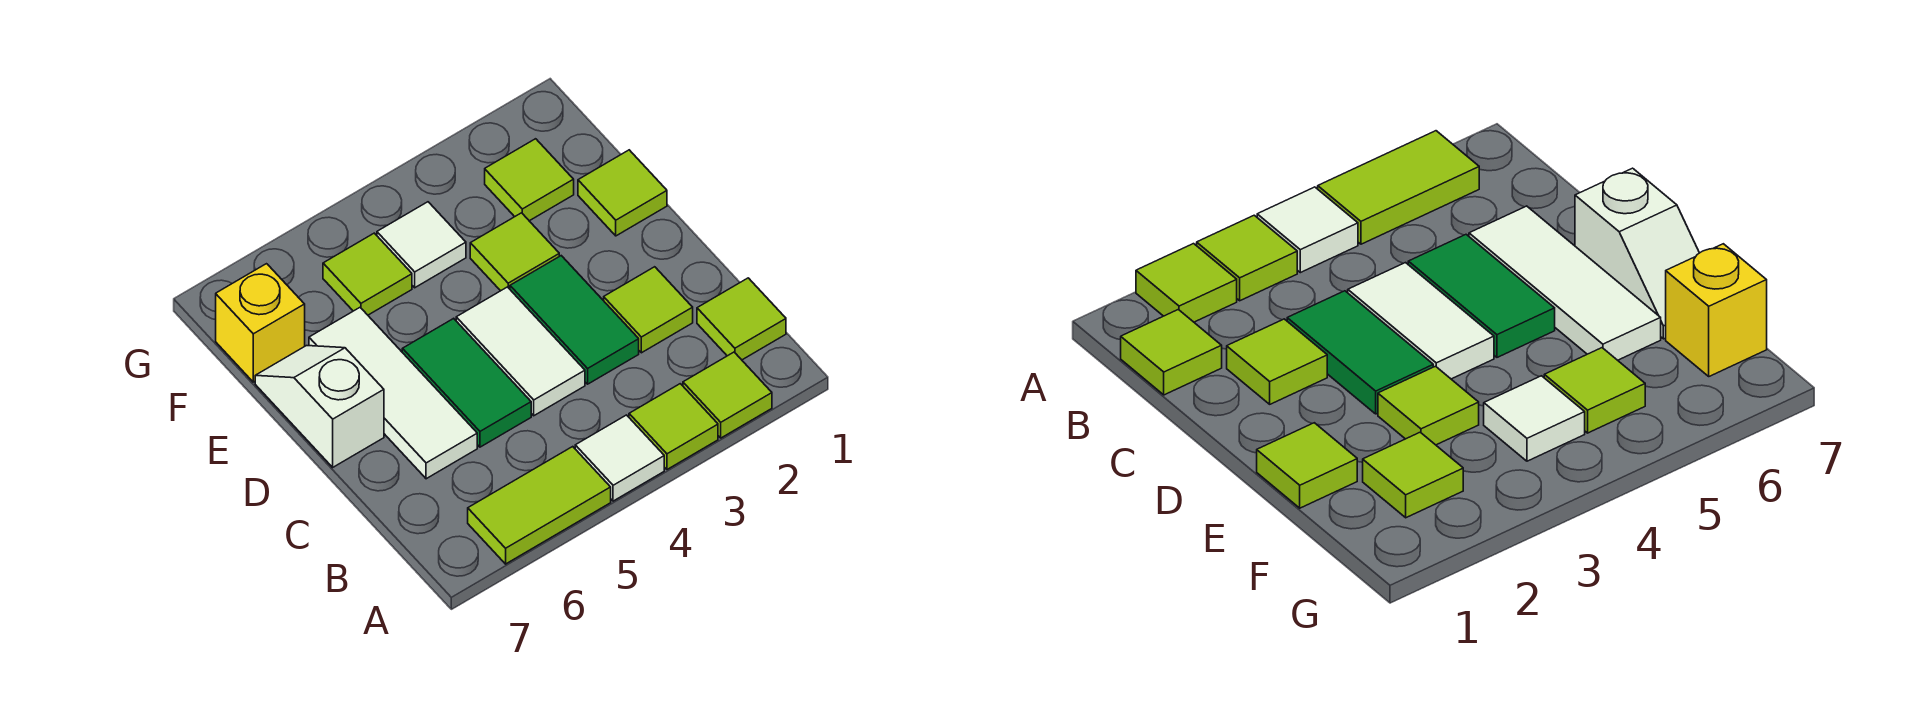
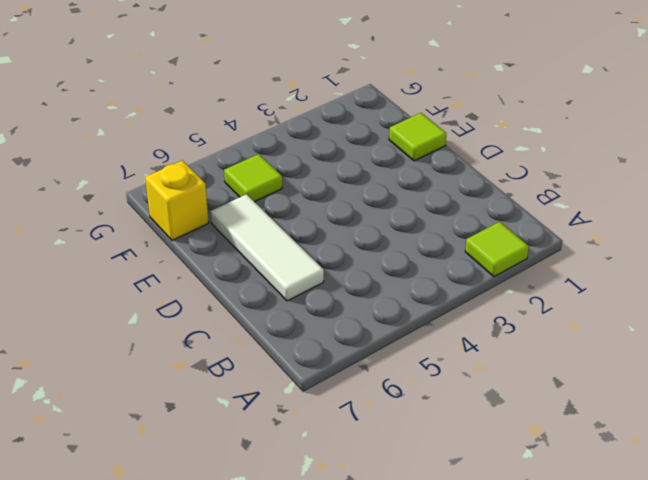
none -> lime 1x1 tile [629,384,718,469]
none -> white 1x1 tile [575,415,664,501]
none -> lime 1x2 tile [468,447,611,564]

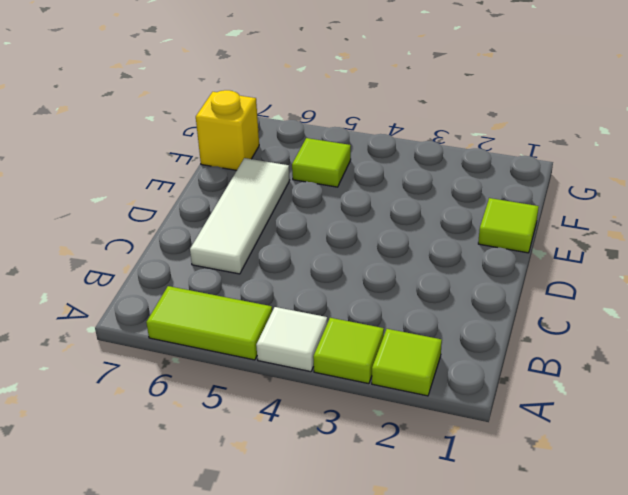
none -> lime 1x1 tile [697,278,786,360]
none -> lime 1x1 tile [604,267,693,353]
none -> green 1x2 tile [510,256,639,384]

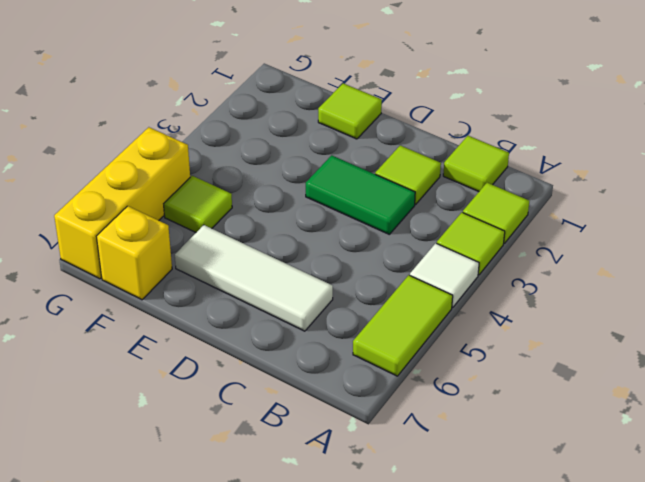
yellow 1x3 brick [54,127,190,279] -> none
none -> white 1x2 tile [456,287,585,416]
none -> green 1x2 tile [402,318,531,447]
none -> white 1x2 slope [255,346,384,467]

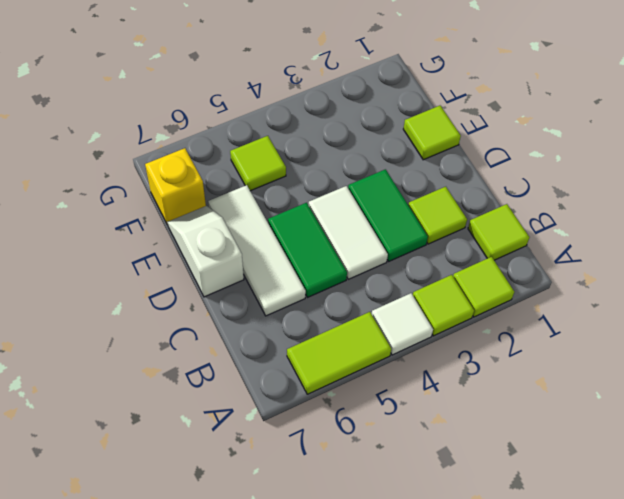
none -> lime 1x1 tile [470,213,559,291]
none -> lime 1x1 tile [485,139,574,221]
none -> white 1x1 tile [377,202,466,288]

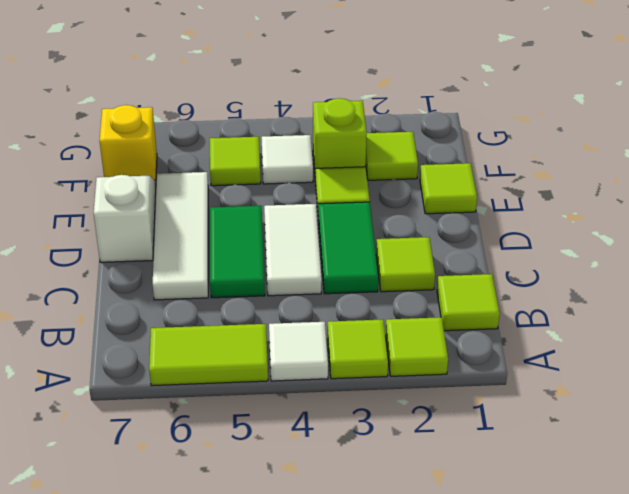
lime 1x1 brick [313,98,367,182] -> none

